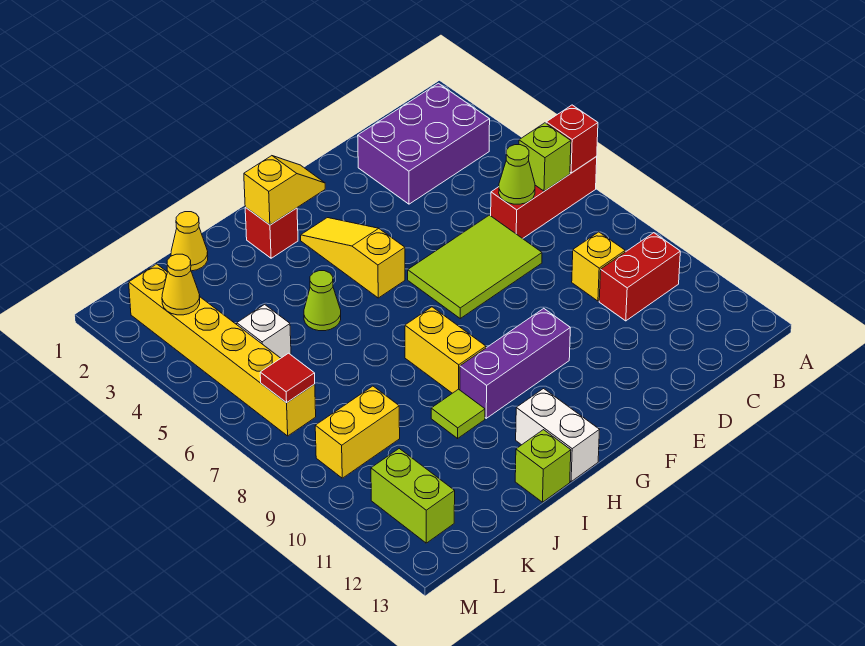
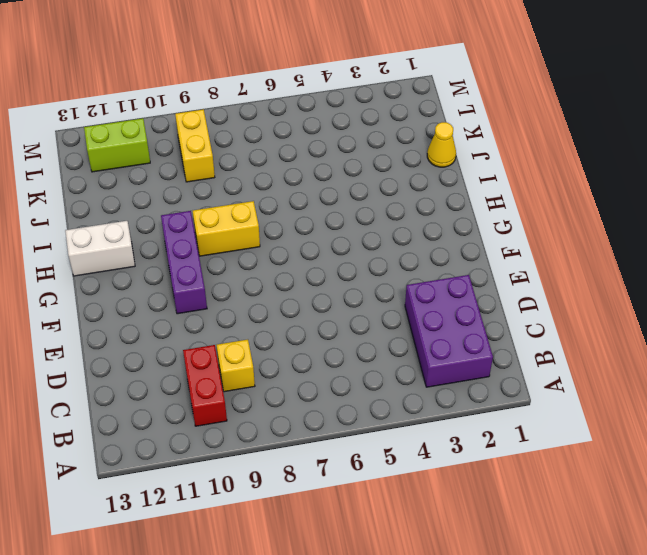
none -> red 1x3 brick [491,157,597,239]
none -> lime 2x3 tile [408,215,542,318]
none -> yellow 1x3 slope [301,218,405,298]

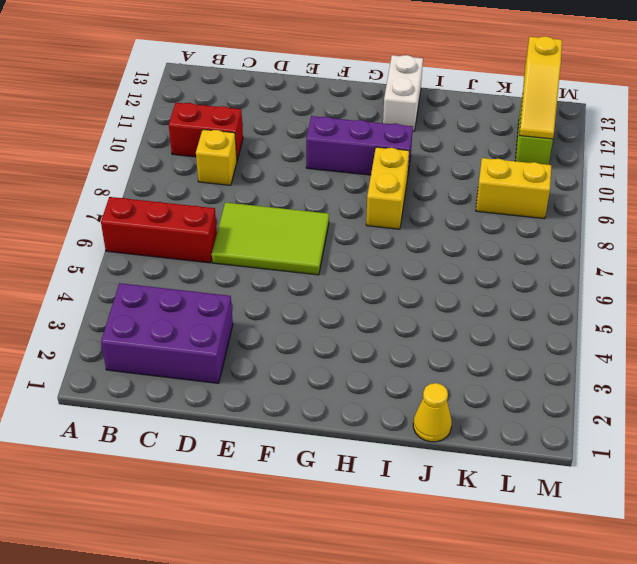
yellow 1x3 slope [520,36,562,139] -> yellow 1x3 slope moved to [301,218,405,298]
none -> red 1x1 brick [245,207,298,258]
none -> lime 1x1 cone [304,271,341,331]
none -> lime 1x1 tile [431,389,485,438]

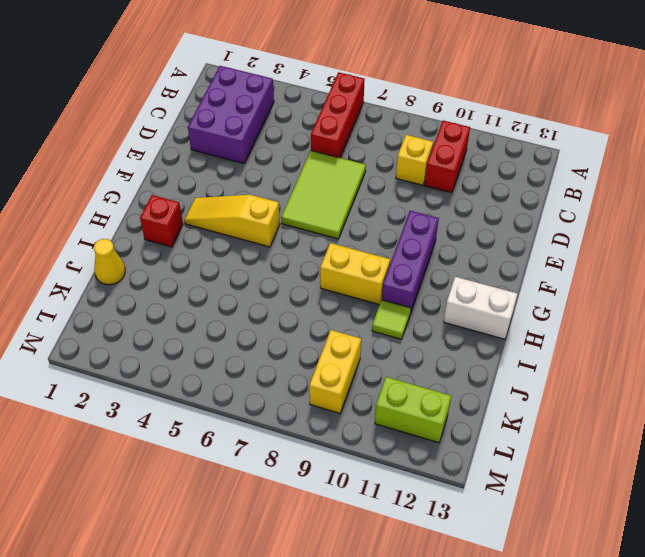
none -> lime 1x1 cone [304,271,341,331]
none -> lime 1x1 brick [515,430,571,502]
none -> white 1x1 brick [237,304,291,358]

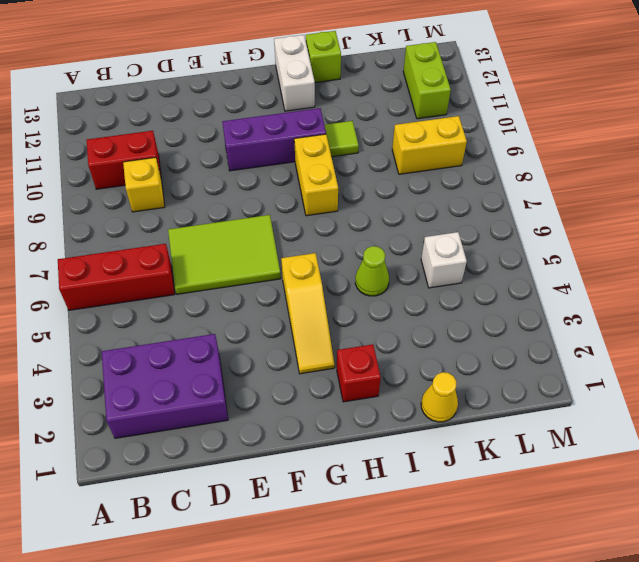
none -> yellow 1x6 brick [129,264,316,436]
none -> red 1x1 brick [546,105,598,173]
none -> lime 1x1 brick [519,123,571,191]

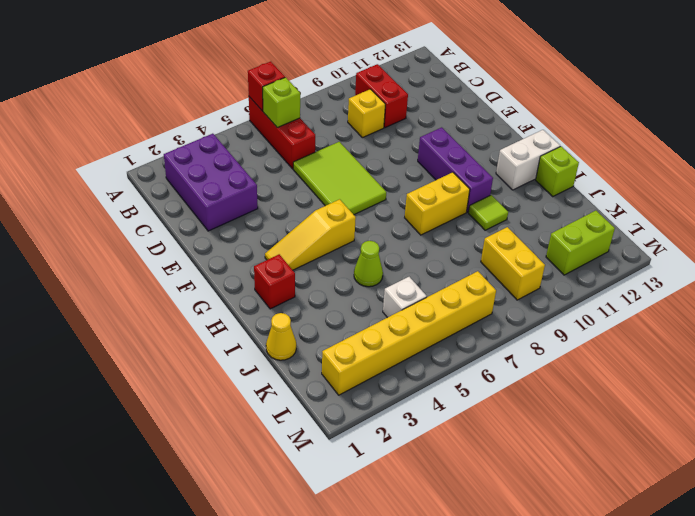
none -> lime 1x1 cone [499,145,535,204]
none -> yellow 1x2 slope [244,156,325,225]
none -> yellow 1x1 cone [162,254,200,315]

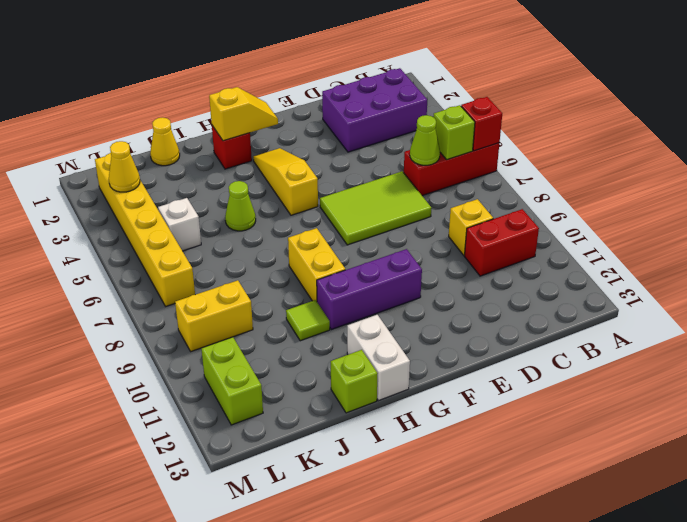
none -> red 1x1 tile [260,353,315,403]

